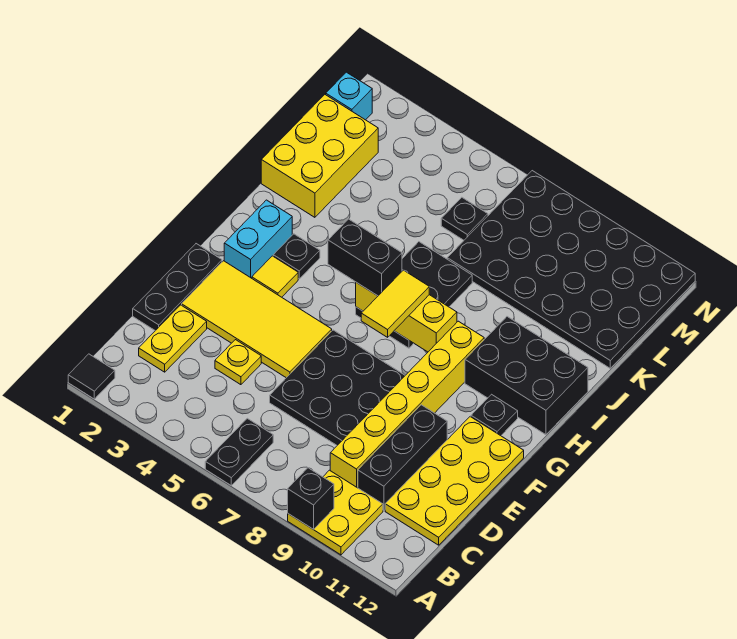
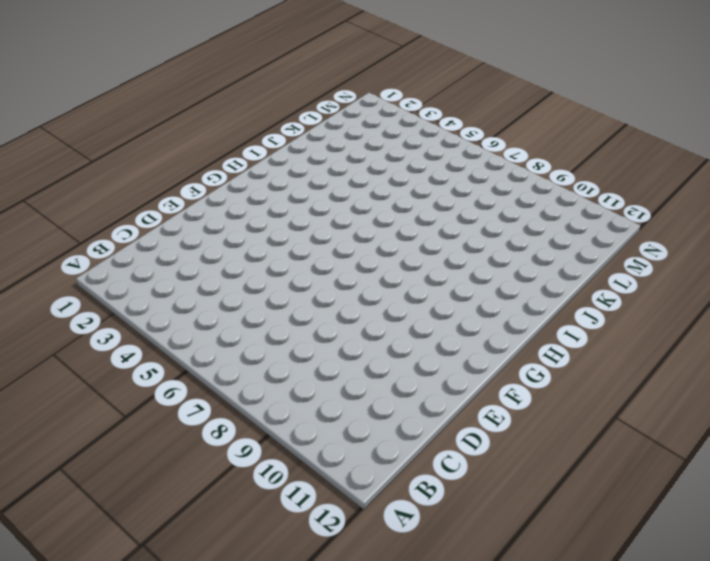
none -> black 1x1 tile [68,354,115,399]
none -> black 1x2 plate [205,418,273,485]
none -> yellow 2x2 plate [288,470,383,555]

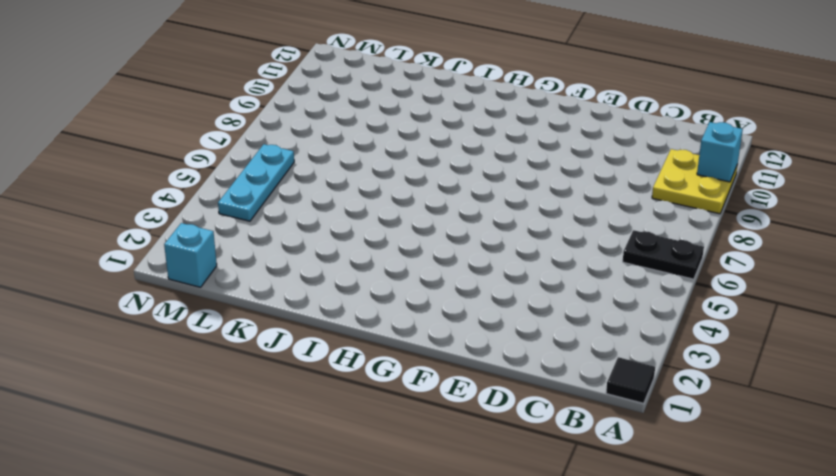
cyan 1x1 brick [697,122,743,182] -> none
cyan 1x3 plate [218,144,294,221] -> none
none -> yellow 1x2 plate [139,305,207,372]
none -> yellow 1x6 brick [330,321,484,488]
none -> black 1x3 brick [358,405,447,511]

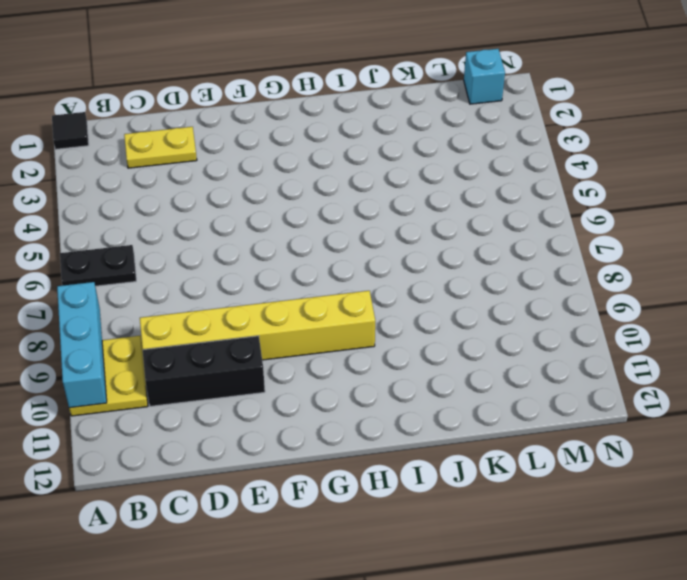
cyan 1x3 brick [57,282,107,408] -> black 1x1 brick [288,468,334,529]
none -> yellow 2x4 plate [385,417,524,545]
none -> black 1x3 plate [133,244,222,331]
none -> yellow 1x1 plate [215,340,261,385]

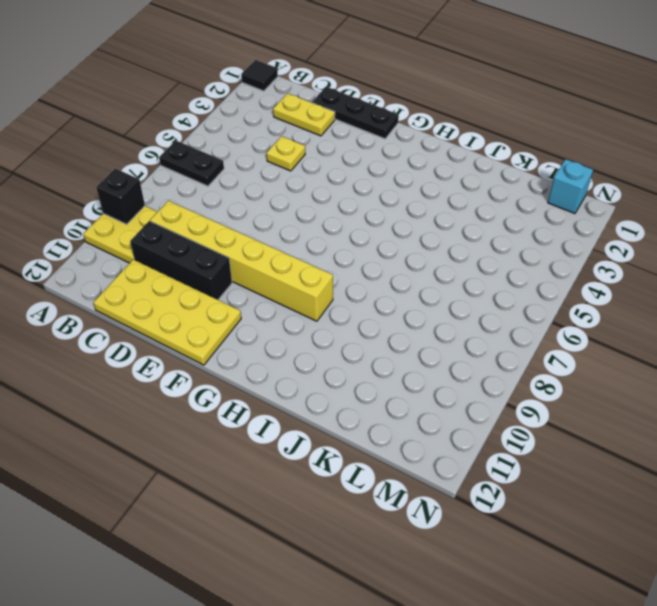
none -> black 3x3 plate [270,330,405,445]
none -> yellow 2x4 tile [182,261,332,378]
none -> cyan 1x2 brick [224,200,292,278]

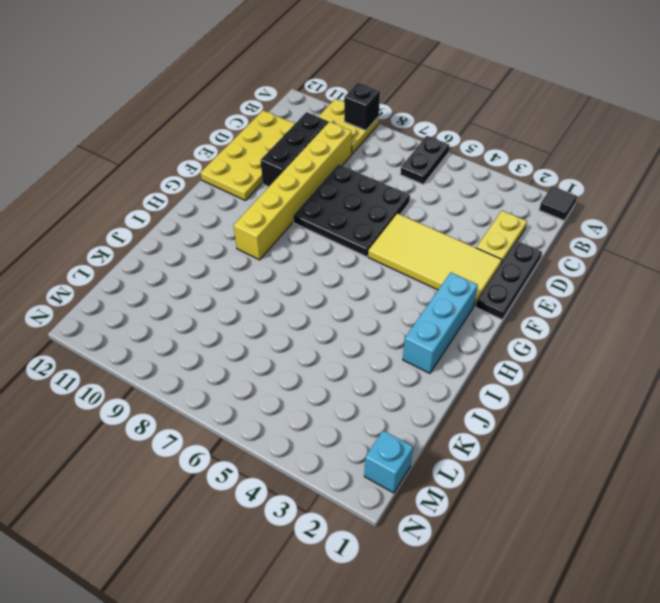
cyan 1x3 brick [403,273,478,373] -> cyan 1x2 brick [224,200,292,278]
none -> yellow 1x1 plate [215,340,261,385]
none -> yellow 1x1 tile [252,256,298,297]
none -> black 1x1 plate [471,394,518,436]

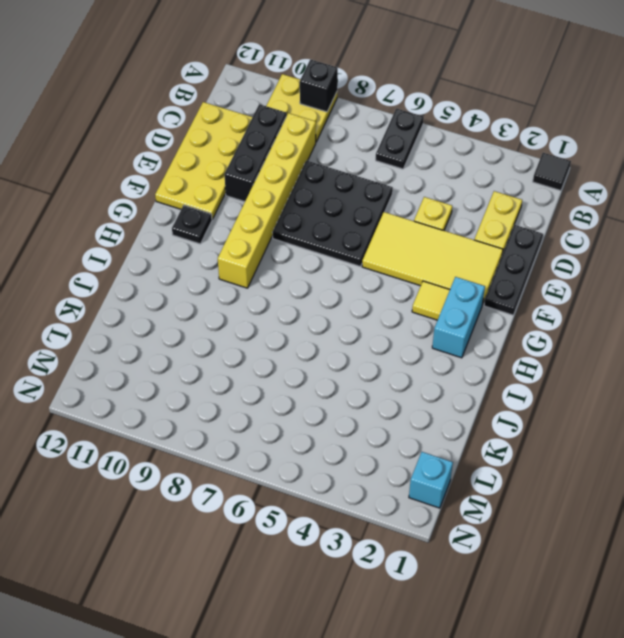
none -> black 1x1 plate [273,234,320,279]
none -> black 2x3 plate [356,242,472,348]
none -> black 2x3 brick [465,317,588,435]

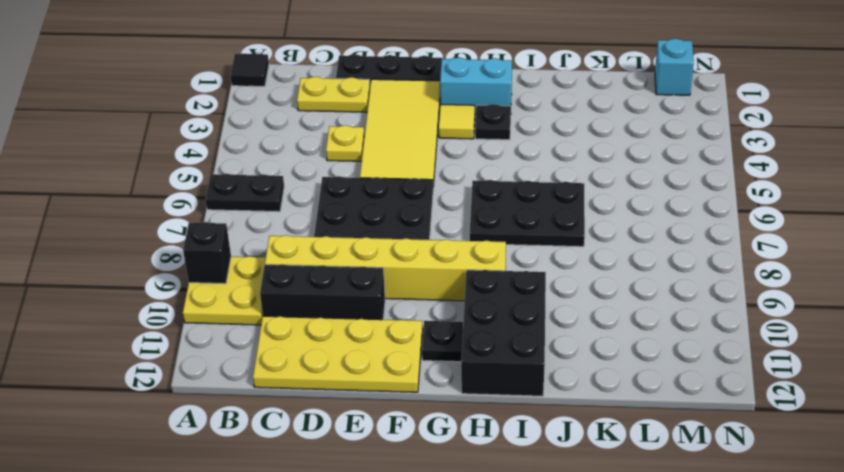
none -> yellow 2x3 brick [261,95,378,217]
none -> black 4x6 plate [447,171,695,368]
none -> black 1x1 plate [441,198,488,240]

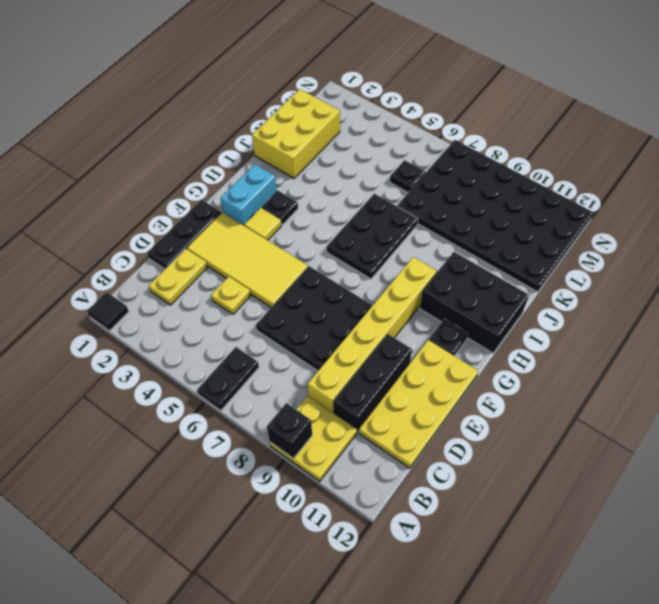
none -> cyan 1x1 brick [326,72,372,120]
none -> yellow 1x3 brick [356,282,457,352]
none -> yellow 1x2 tile [361,270,429,337]

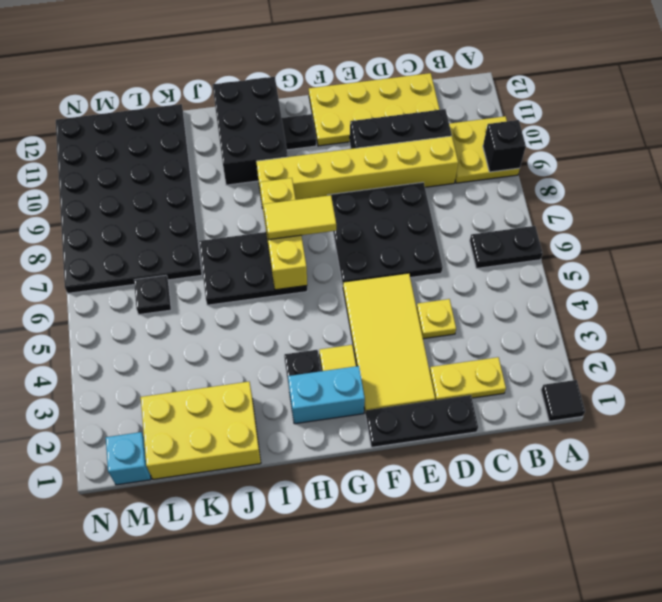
none -> black 1x2 brick [328,219,402,296]

